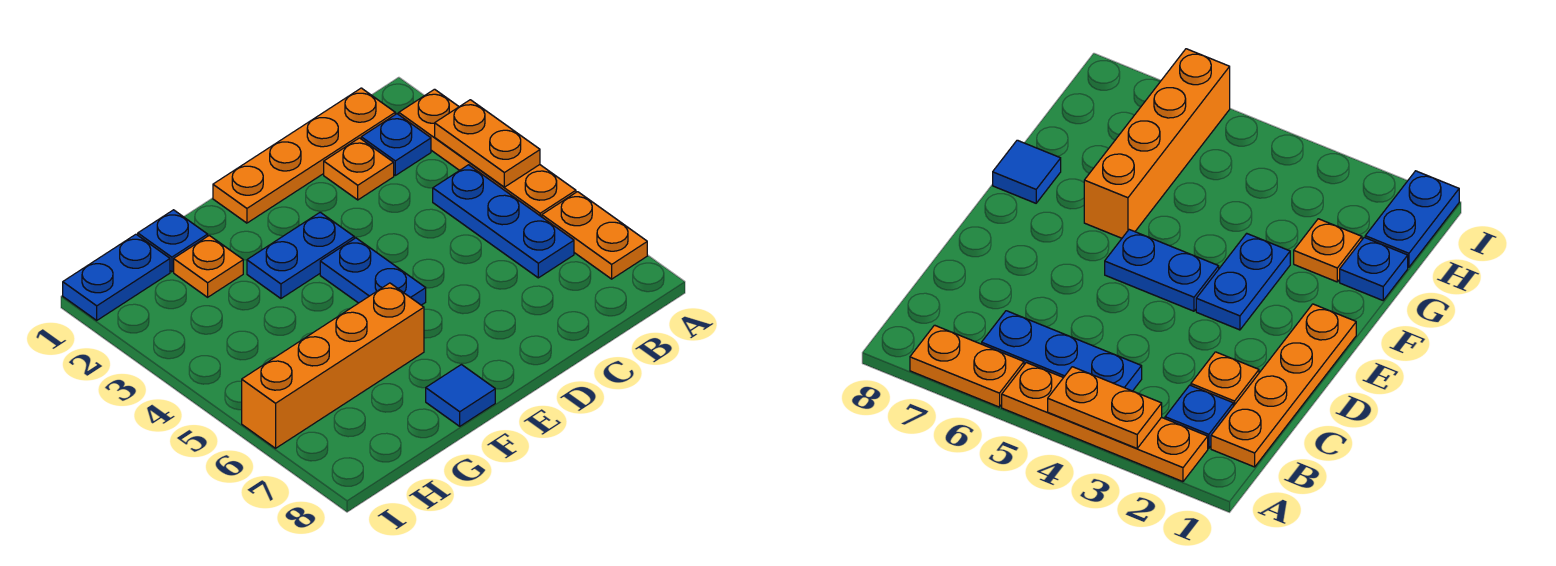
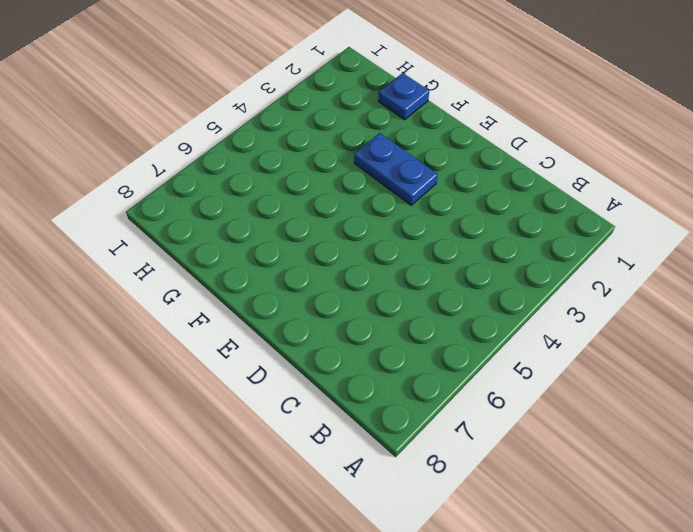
none -> orange 1x4 plate [399,89,576,217]
none -> orange 1x2 plate [542,192,647,279]
none -> orange 1x4 plate [213,88,395,223]

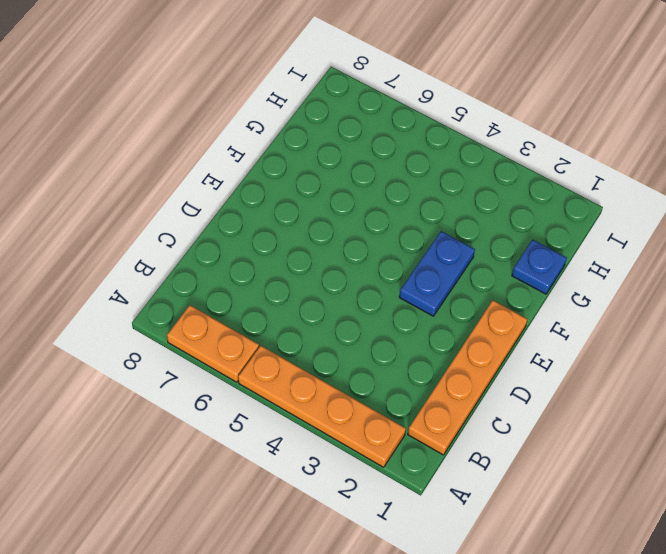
none -> blue 1x1 plate [361,114,431,175]
none -> blue 1x3 plate [433,165,574,278]
none -> orange 1x1 plate [324,138,394,200]

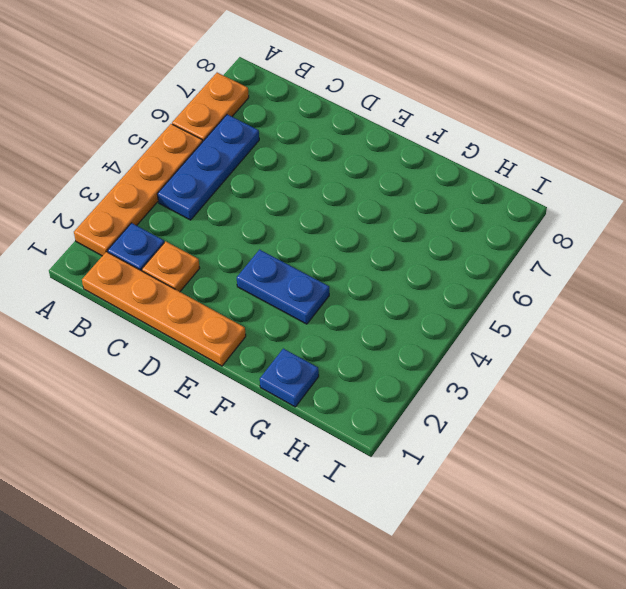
none -> blue 1x2 plate [320,238,426,305]
none -> orange 1x4 brick [242,283,424,448]
none -> blue 1x1 tile [426,365,495,426]

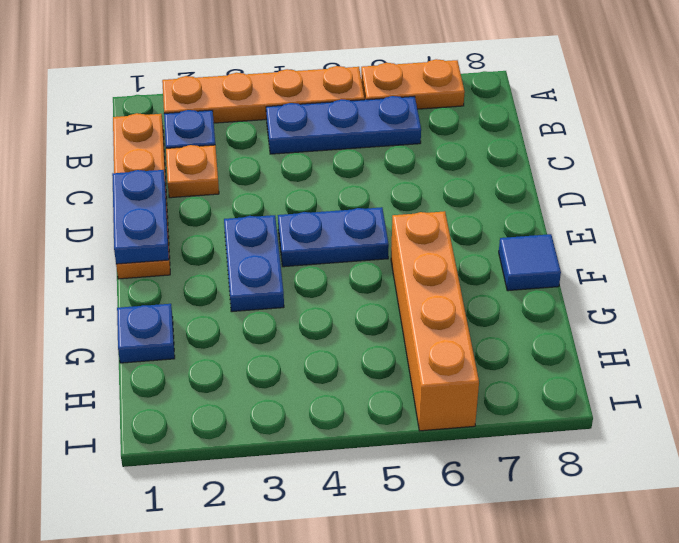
blue 1x2 plate [112,170,169,264] -> blue 1x2 plate moved to [63,234,170,320]
none -> orange 1x1 plate [174,235,243,297]
none -> orange 1x2 plate [435,100,540,187]

